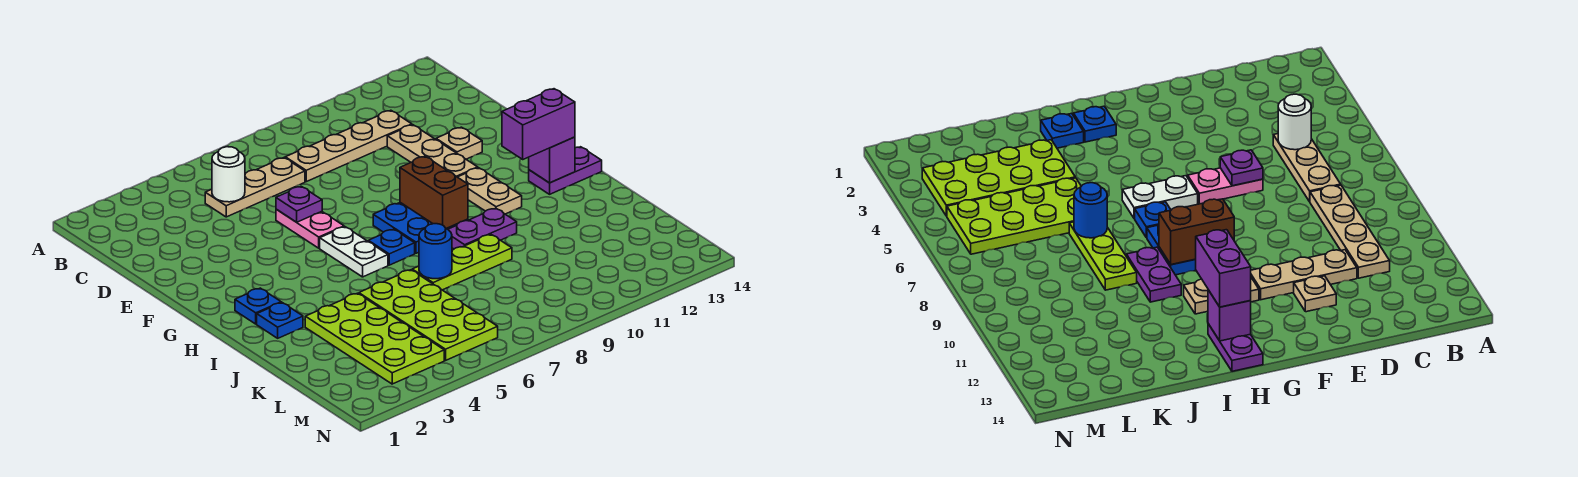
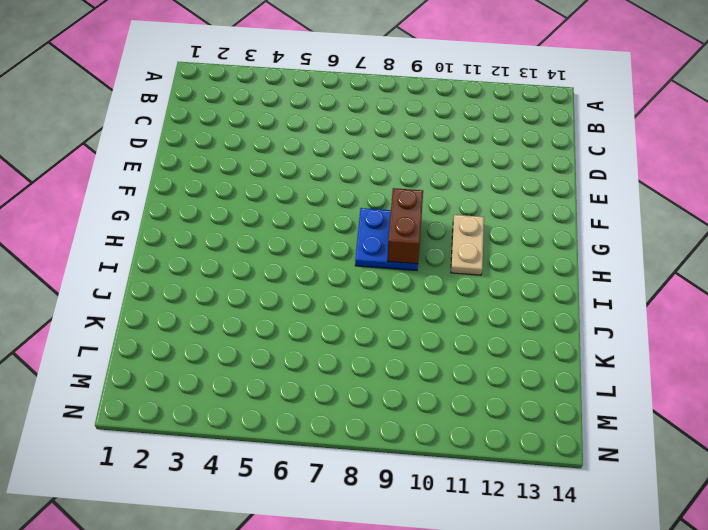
none -> tan 1x3 plate [205,158,305,217]
none -> tan 1x4 plate [285,110,412,182]
none -> tan 1x3 plate [387,125,478,177]

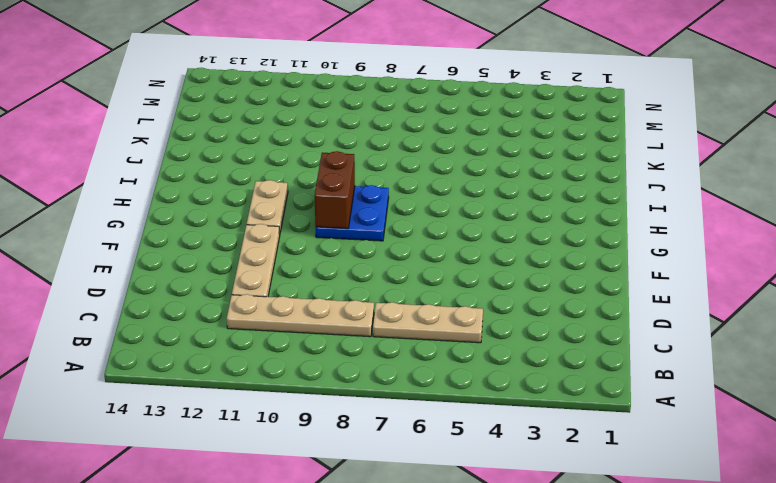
none -> pink 1x2 plate [276,209,344,248]
none -> tan 1x1 plate [436,127,482,159]
none -> white 1x2 plate [320,227,388,277]

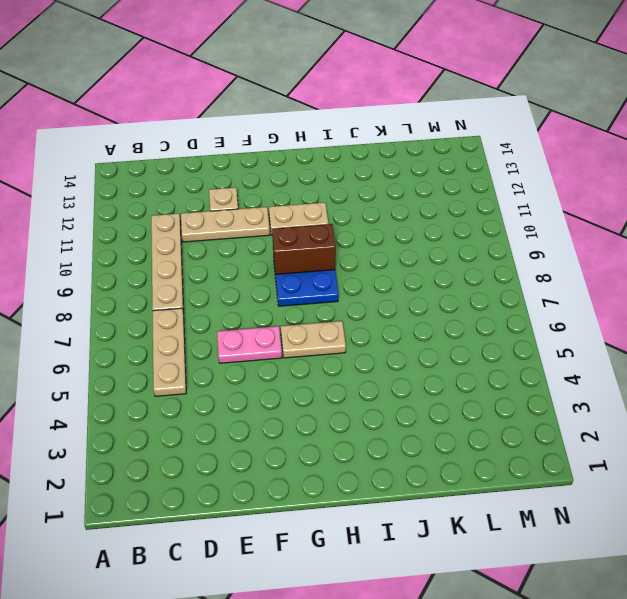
tan 1x2 plate [281,321,346,358] -> white 1x2 plate [320,227,388,277]
none -> blue 1x1 plate [235,288,281,324]
none -> blue 1x1 plate [368,229,415,265]
none -> purple 1x2 plate [529,147,602,194]

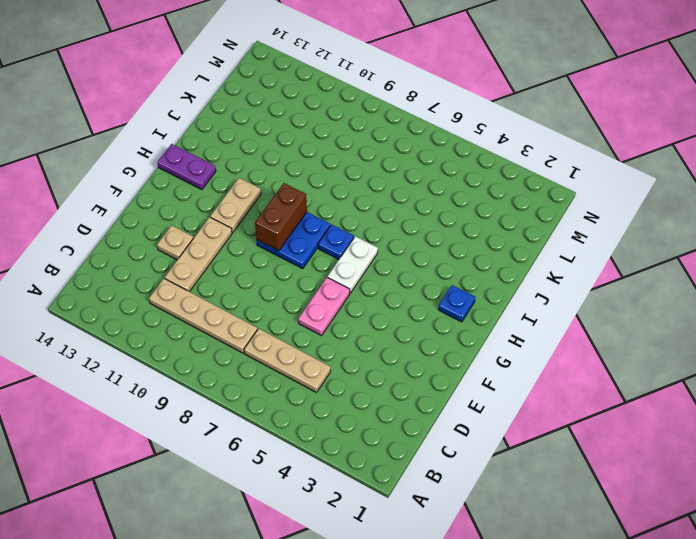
none -> blue 1x1 plate [257,303,303,338]
none -> purple 1x2 plate [448,208,517,249]
none -> lime 2x4 plate [305,293,444,384]

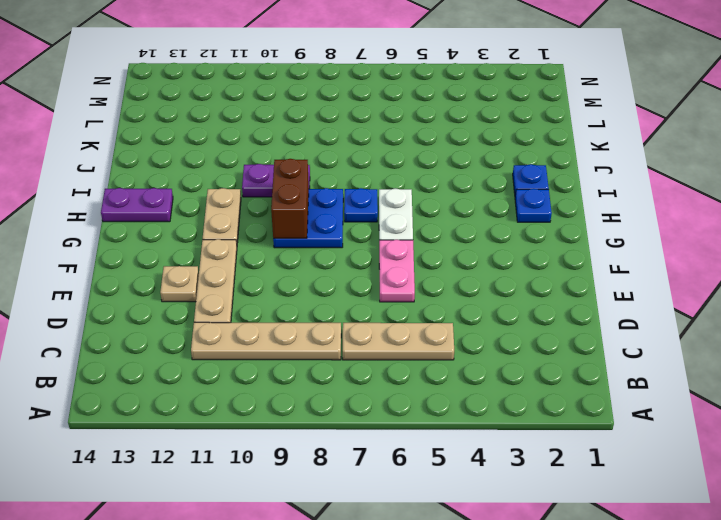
none -> lime 2x4 plate [305,293,444,384]
none -> lime 2x4 plate [359,270,498,360]
none -> lime 1x3 plate [412,235,512,290]

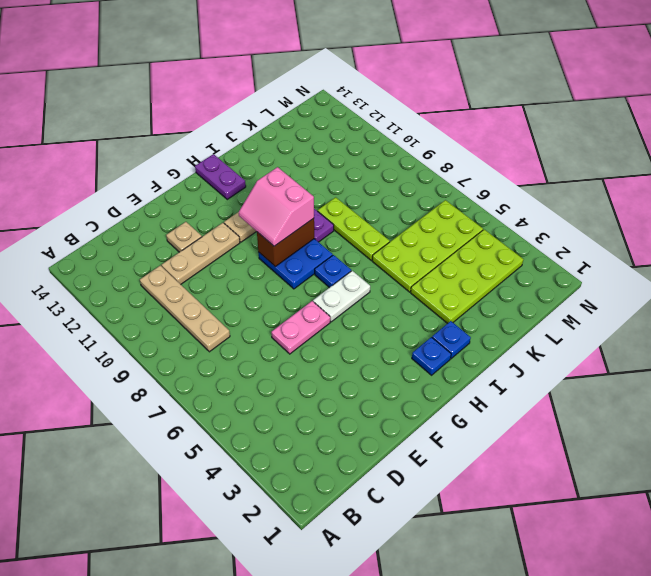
pink 2x2 slope [239,167,314,246] -> none
none -> tan 1x3 plate [205,158,305,217]
none -> white 1x1 round brick [212,147,245,202]
none -> purple 1x1 plate [276,186,322,222]

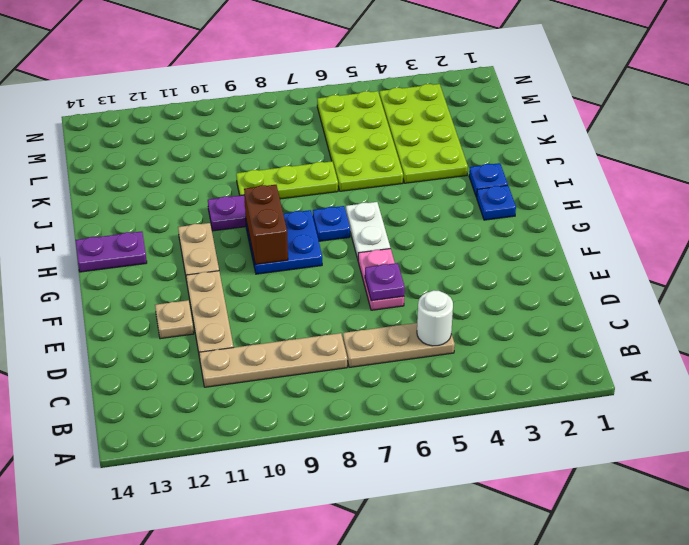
none -> purple 1x1 brick [529,137,575,183]
none -> blue 1x1 round brick [419,224,452,279]
none -> purple 1x2 brick [502,89,575,159]

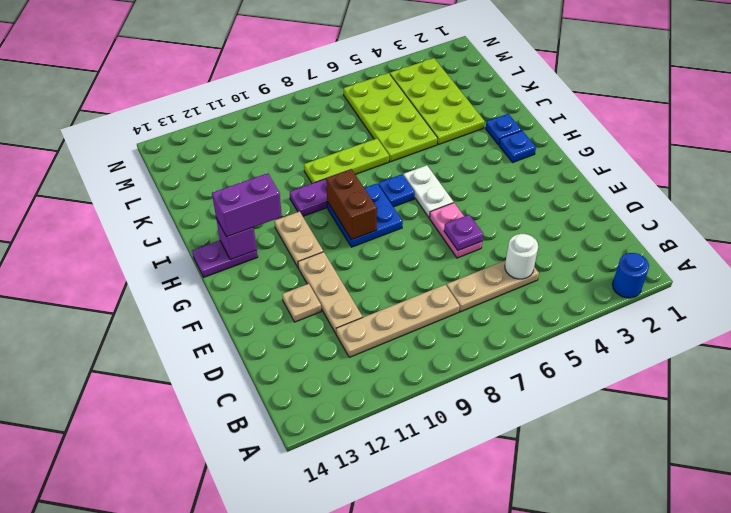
blue 1x1 round brick [613,253,649,298] -> blue 1x1 round brick moved to [419,224,452,279]

